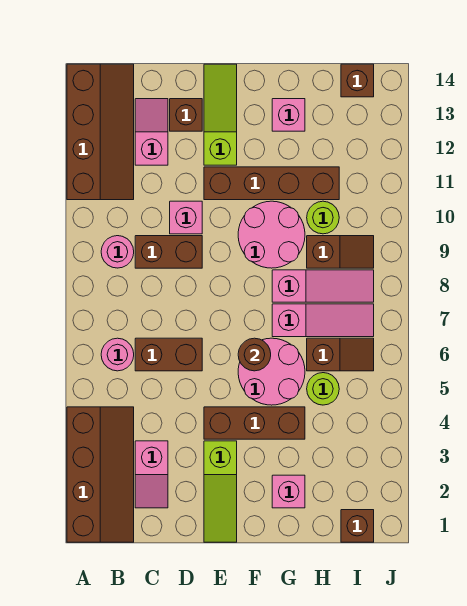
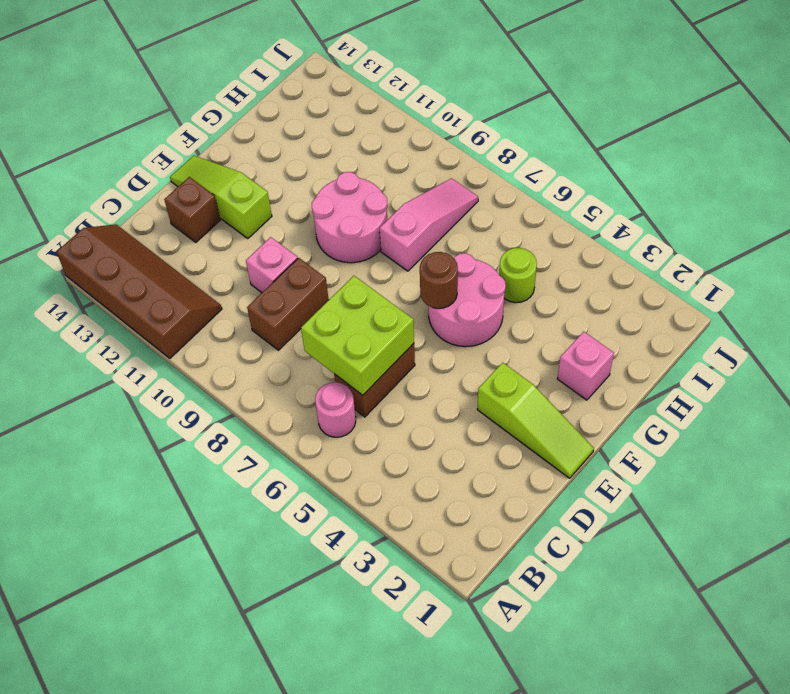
lime 2x2 brick [301,276,414,395] -> none
none -> brown 2x4 slope [67,407,134,542]
none -> pink 1x1 round brick [101,236,134,268]
none -> pink 1x2 slope [135,441,168,508]

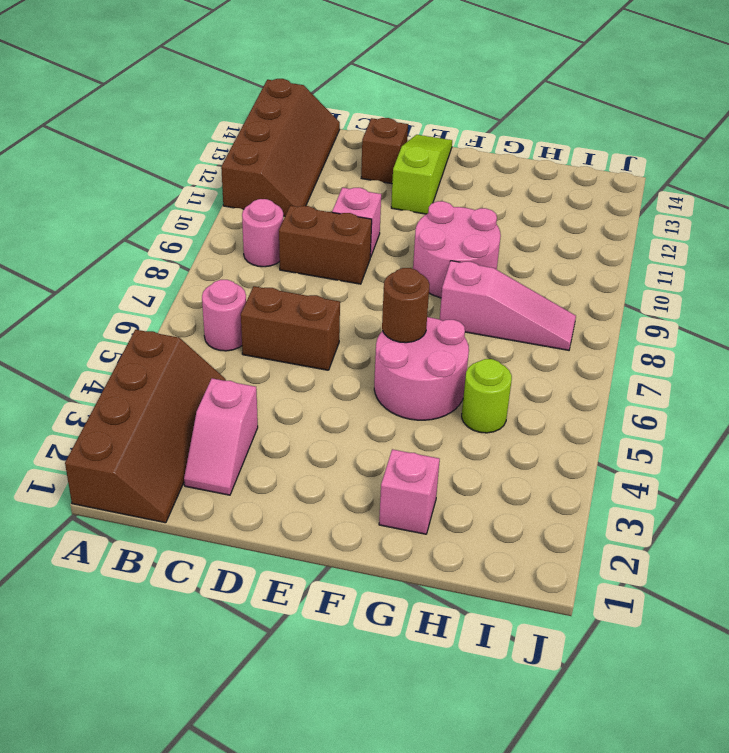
none -> pink 1x2 slope [135,99,168,165]
none -> lime 1x3 slope [204,441,237,542]
none -> brown 1x3 brick [204,407,305,439]

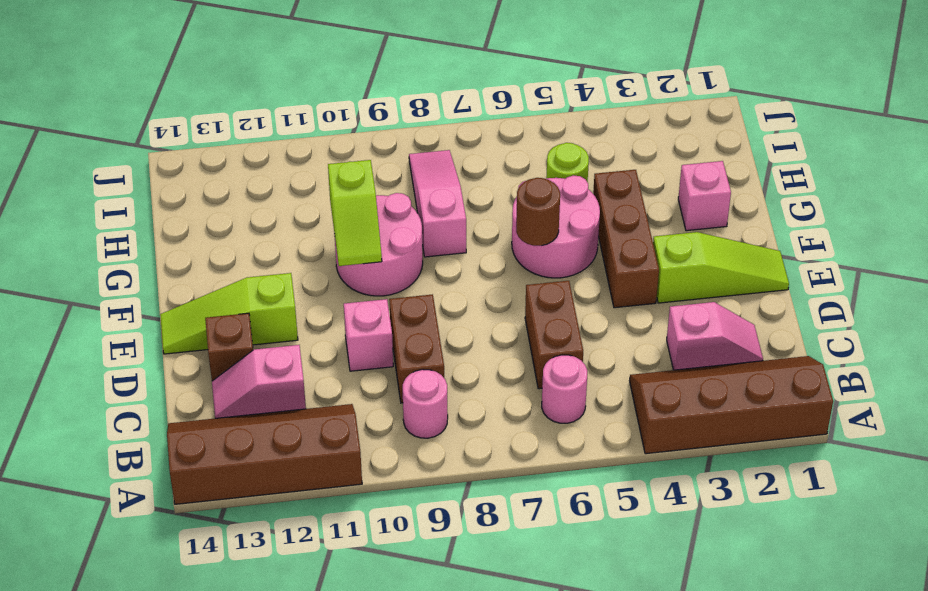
lime 1x2 slope [328,160,382,266] -> none
none -> brown 1x4 brick [204,167,339,200]
none -> pink 1x3 slope [272,304,374,337]
none -> pink 1x1 brick [272,99,305,131]

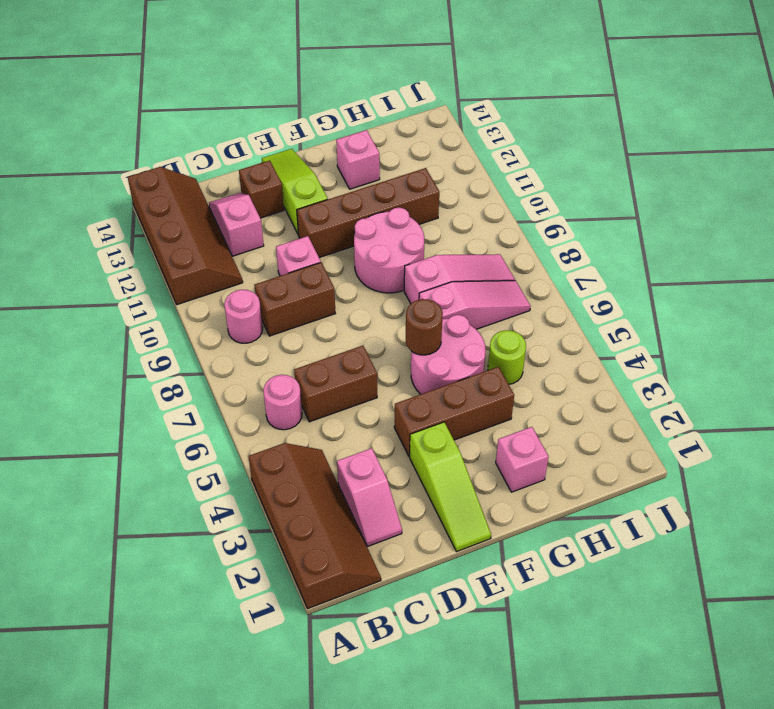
none -> brown 1x2 slope [307,338,374,371]
none -> brown 1x2 slope [307,236,374,268]
none -> lime 1x1 round brick [307,201,339,234]

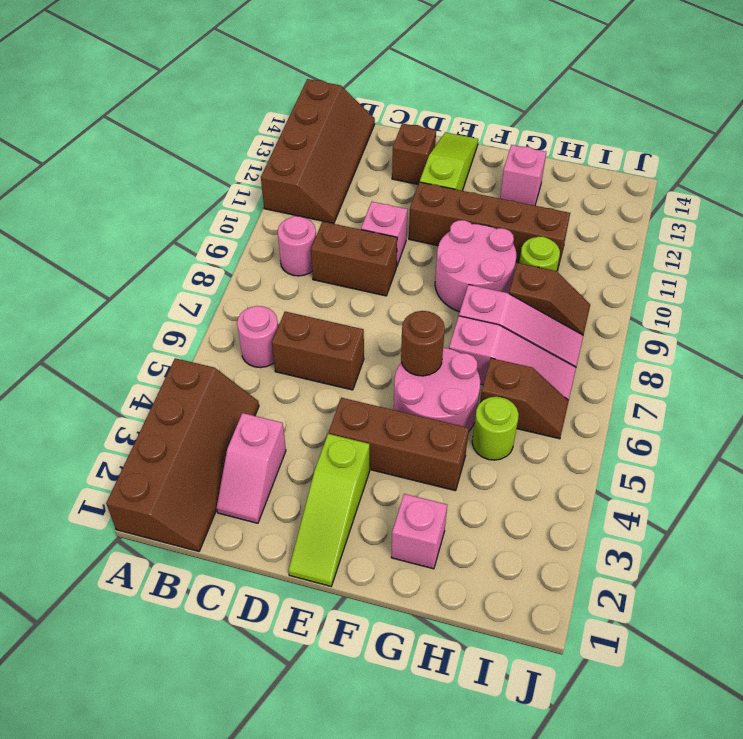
none -> pink 1x2 slope [135,99,168,165]
none -> brown 1x1 brick [341,510,374,542]
none -> brown 1x1 brick [341,64,374,97]

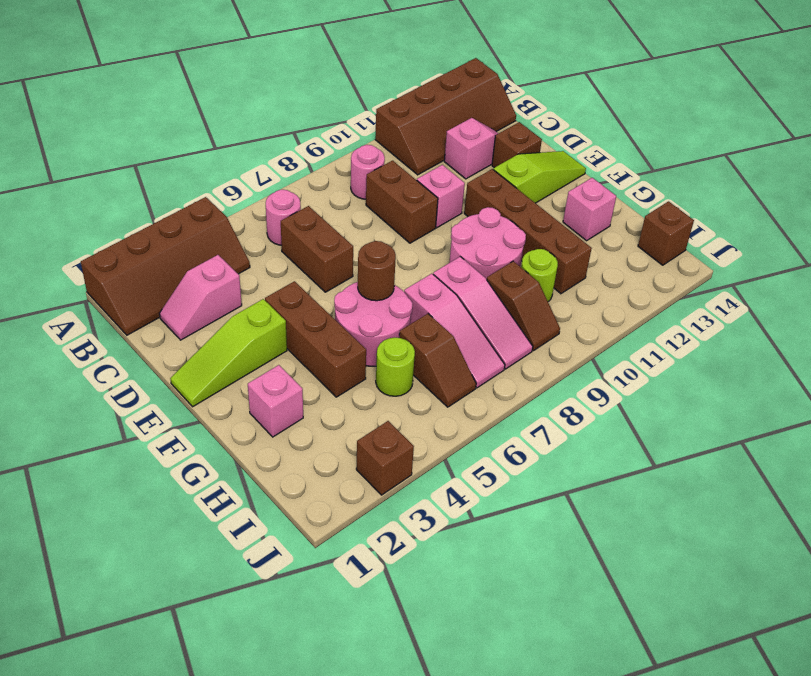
brown 1x1 brick [356,421,414,495] -> brown 1x1 brick moved to [341,510,374,542]

